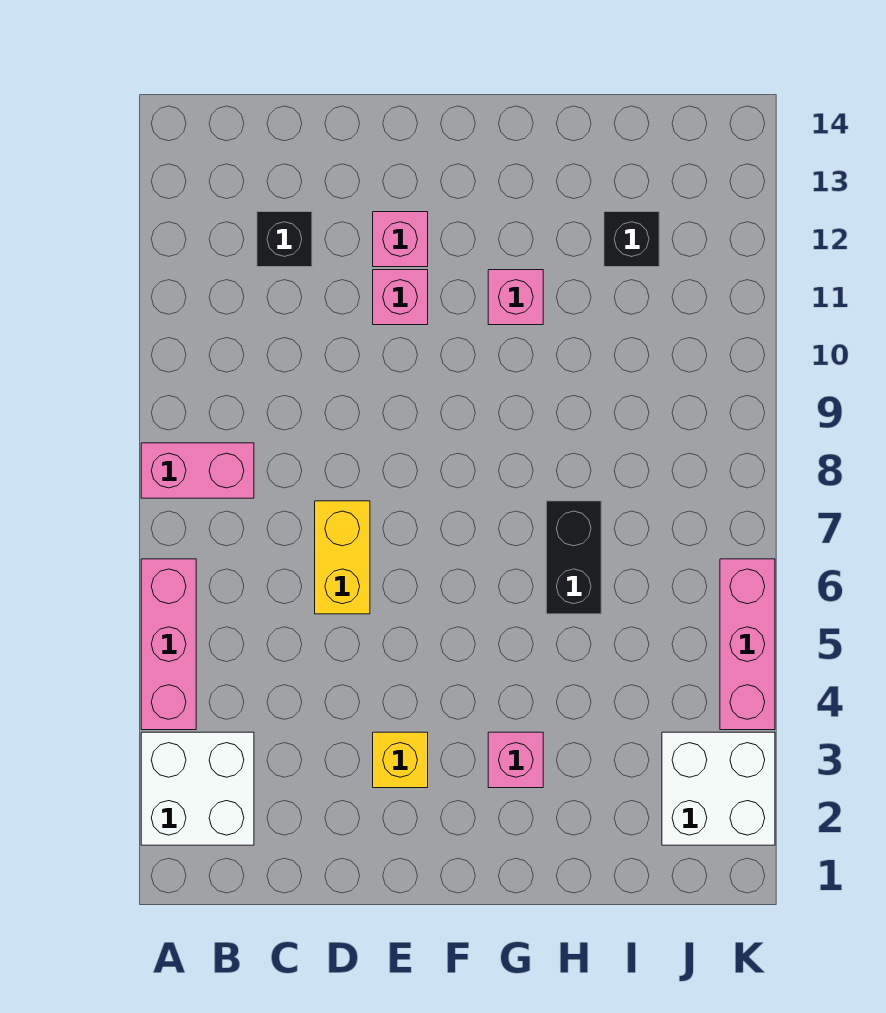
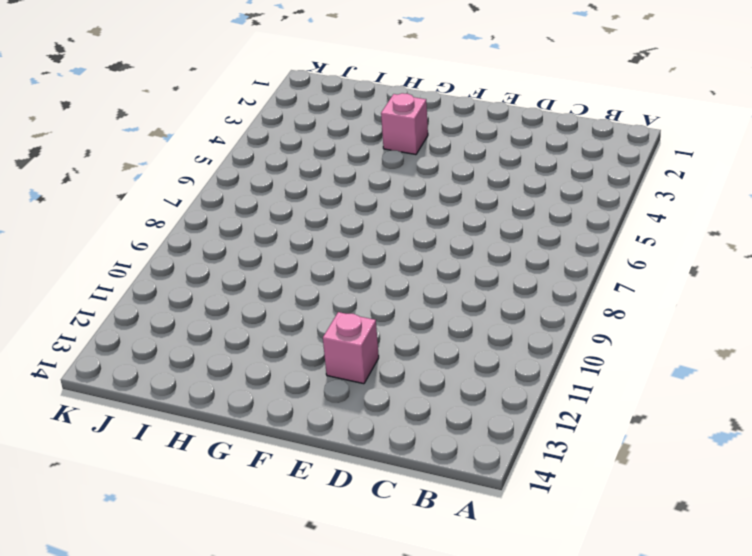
none -> white 2x2 brick [141,732,254,845]
none -> pink 1x3 brick [141,559,196,730]
none -> pink 1x2 brick [141,443,254,498]

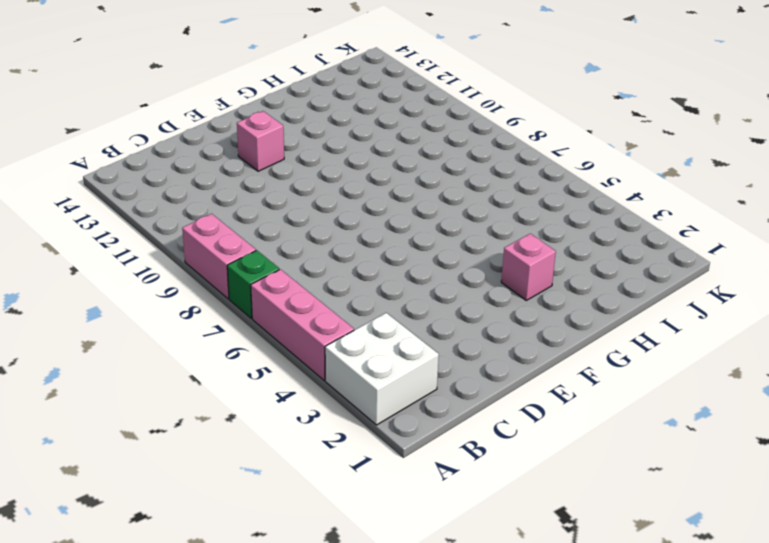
green 1x1 brick [227,250,279,318] -> none
pink 1x2 brick [182,214,256,299] -> pink 1x2 brick turned to [141,443,254,498]
none -> black 1x1 brick [257,212,312,267]
none -> yellow 1x2 brick [315,501,370,614]
none -> yellow 1x1 brick [373,732,428,788]

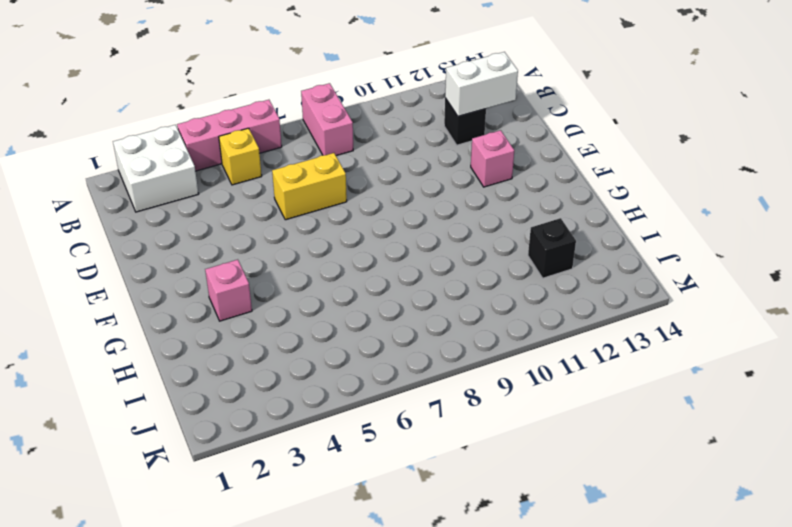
yellow 1x1 brick [219,128,262,185] -> yellow 1x1 brick moved to [373,732,428,788]
white 1x2 brick [445,52,518,116] -> none
none -> pink 1x1 brick [373,270,428,325]
none -> pink 1x1 brick [488,270,543,325]
none -> black 1x2 brick [546,501,601,614]

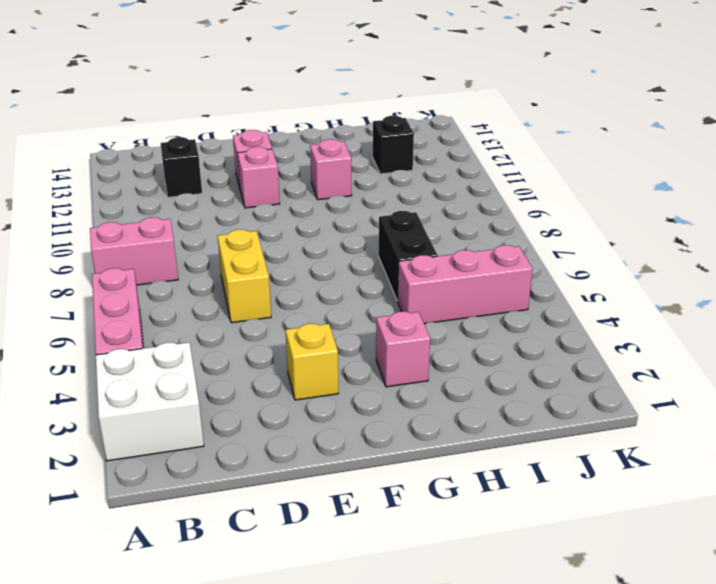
pink 1x3 brick [398,245,533,324] -> pink 1x3 brick turned to [720,559,775,730]
none -> white 2x2 brick [662,732,775,845]

